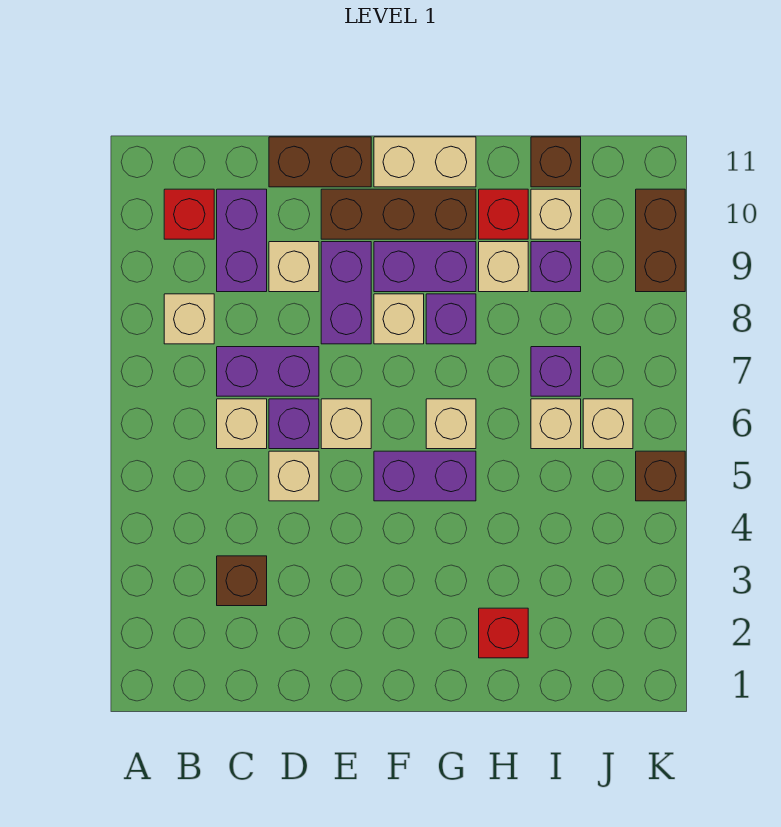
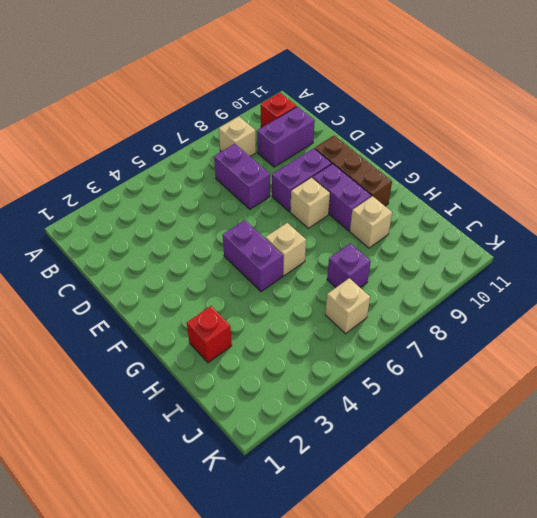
none -> brown 1x1 brick [217,556,267,606]
none -> tan 1x1 brick [217,399,267,449]
none -> tan 1x1 brick [269,451,319,501]
none -> purple 1x1 brick [269,399,319,449]

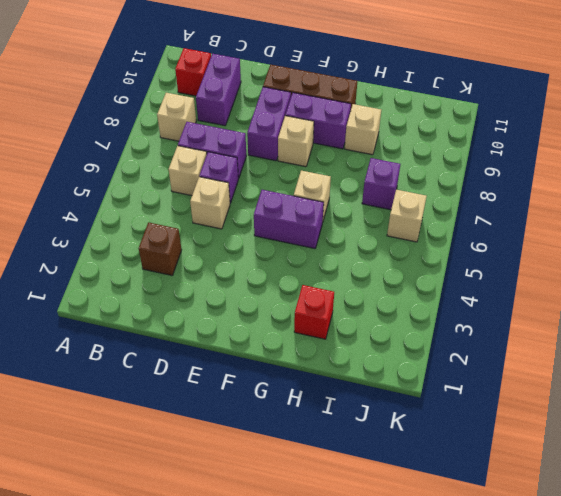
none -> tan 1x1 brick [269,242,319,292]
none -> brown 1x2 brick [269,137,371,187]
none -> tan 1x1 brick [321,399,371,449]
none -> tan 1x2 brick [374,137,476,187]

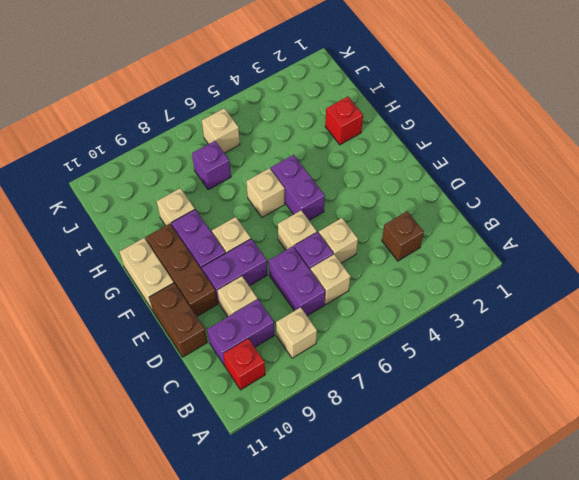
none -> purple 1x1 brick [426,294,476,344]
none -> red 1x1 brick [479,189,528,239]
none -> tan 1x1 brick [531,399,581,449]
none -> purple 1x1 brick [531,242,581,292]

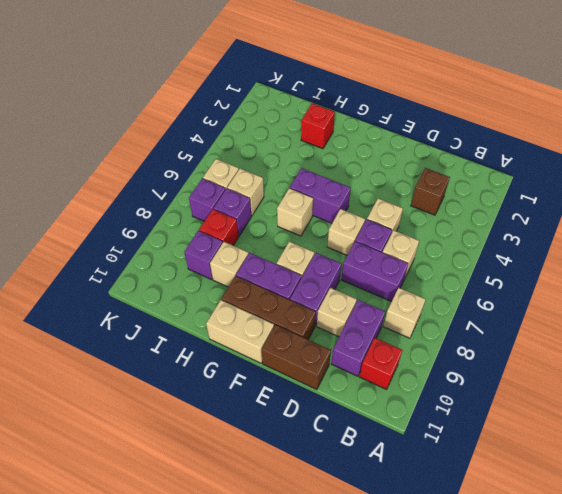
red 1x1 brick [199,209,238,245] -> red 1x1 brick moved to [479,189,528,239]
purple 1x1 brick [189,178,226,221] -> purple 1x1 brick moved to [426,294,476,344]
none -> tan 1x1 brick [531,189,581,239]
none -> brown 1x1 brick [531,137,581,187]
none -> brown 1x1 brick [636,451,685,501]
none -> brown 1x2 brick [636,189,685,292]

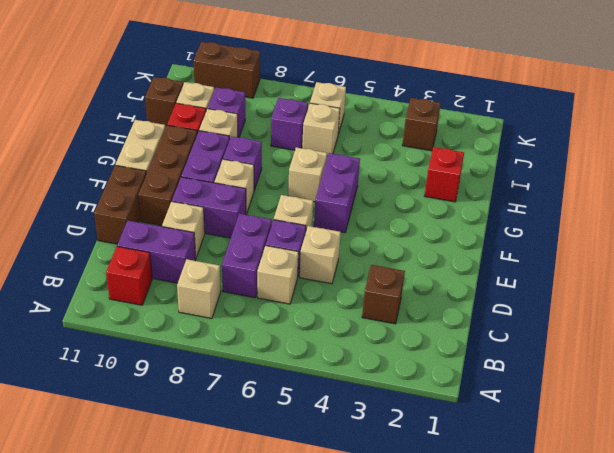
brown 1x1 brick [402,98,441,151] -> brown 1x1 brick moved to [636,451,685,501]

